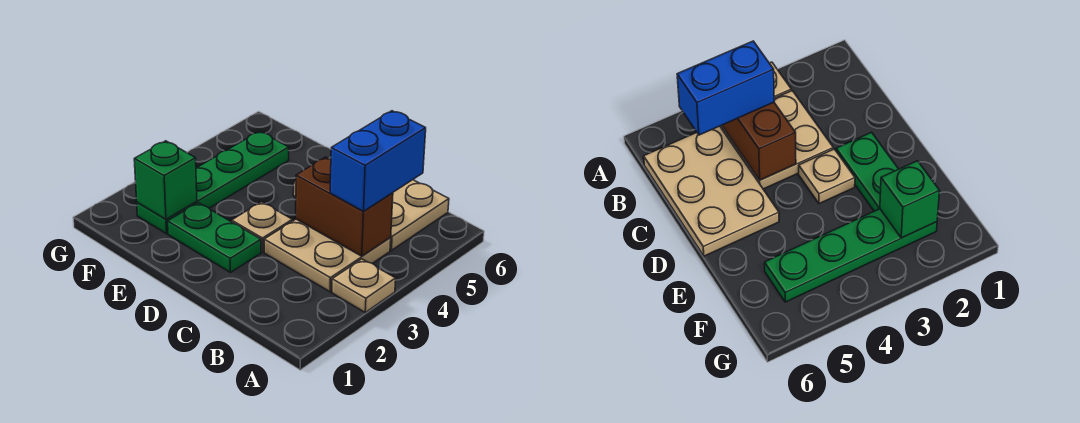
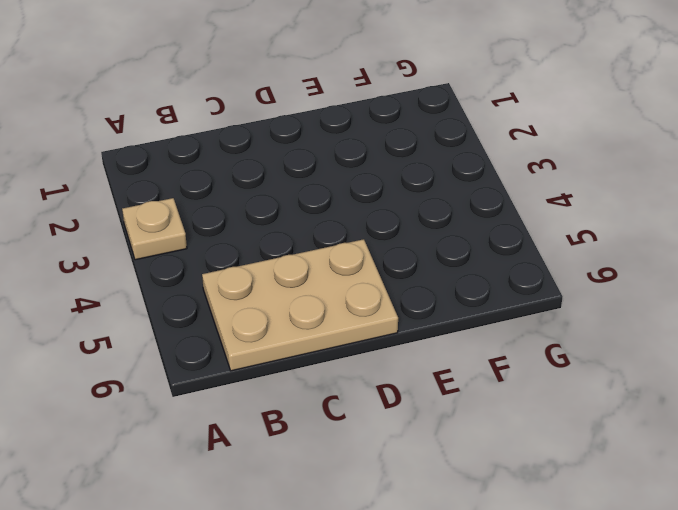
none -> tan 2x2 plate [264,219,391,292]
none -> green 1x2 plate [168,203,261,272]

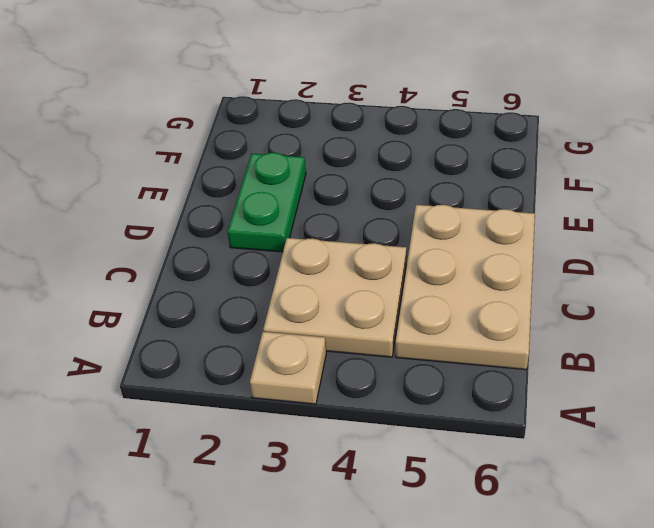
none -> tan 1x1 plate [232,202,293,252]
none -> green 1x4 plate [137,131,289,234]

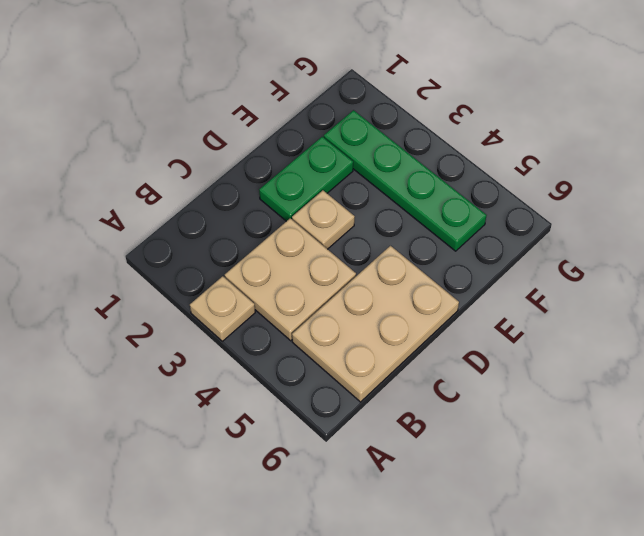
none -> brown 1x2 brick [296,157,393,256]
none -> green 1x1 brick [134,141,197,219]

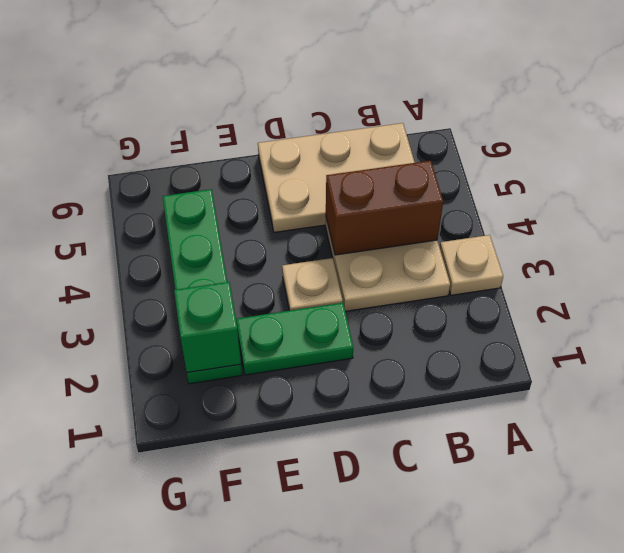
none -> blue 1x2 brick [330,111,426,212]

